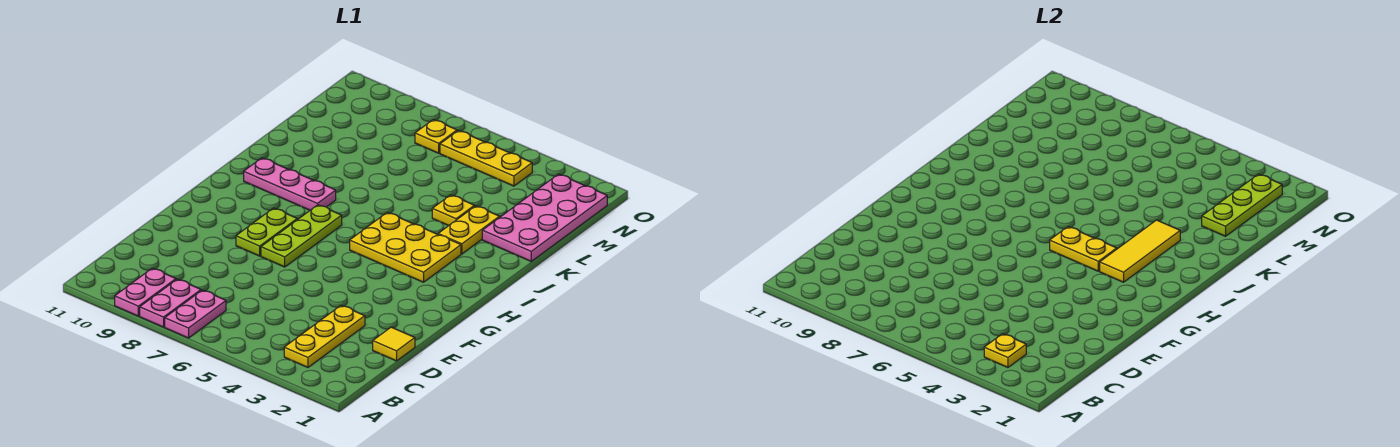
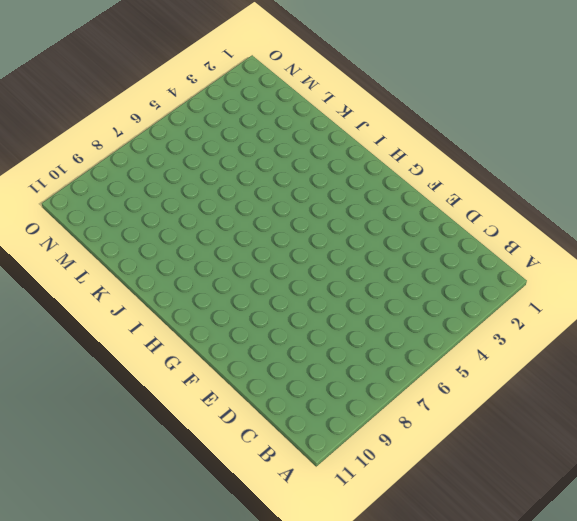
none -> pink 1x2 plate [165,290,226,338]
none -> pink 1x2 plate [140,279,201,327]
none -> pink 1x2 plate [115,268,176,316]

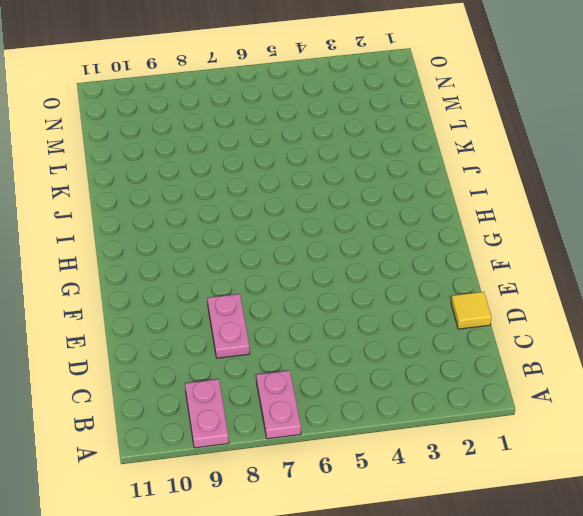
pink 1x2 plate [208,294,250,358] -> pink 1x2 plate moved to [140,279,201,327]
none -> yellow 1x3 plate [284,305,365,367]
none -> lime 1x3 plate [261,205,342,267]
none -> lime 1x2 plate [236,208,297,256]

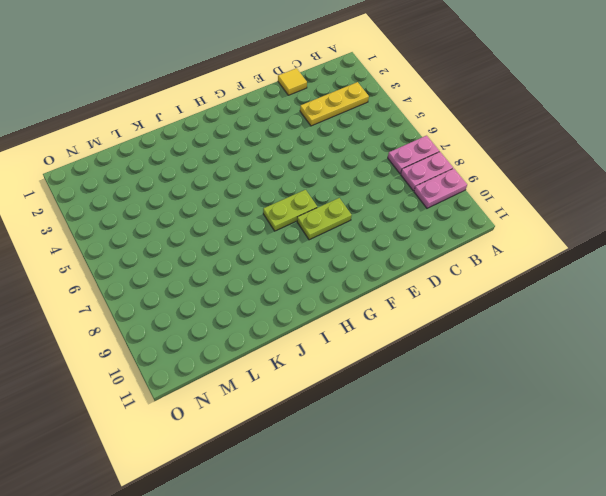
lime 1x2 plate [263,190,317,231] -> lime 1x3 plate [261,205,342,267]
none -> yellow 2x3 plate [350,213,461,282]
none -> pink 1x3 plate [244,158,336,210]
none -> yellow 1x2 plate [438,206,500,254]

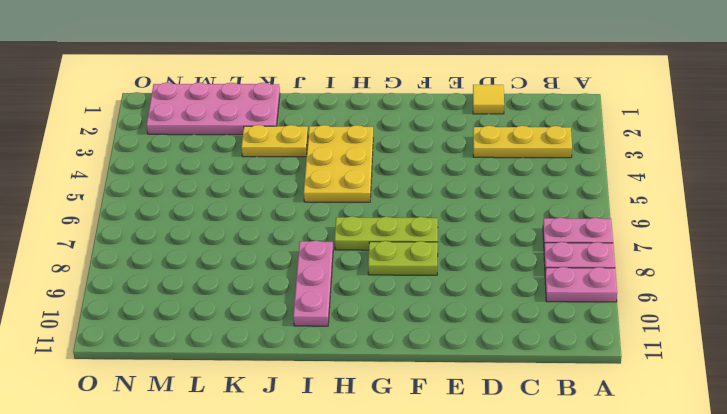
none -> yellow 1x1 plate [432,195,475,226]
none -> yellow 1x3 plate [440,131,532,186]
none -> yellow 1x1 plate [415,120,457,153]

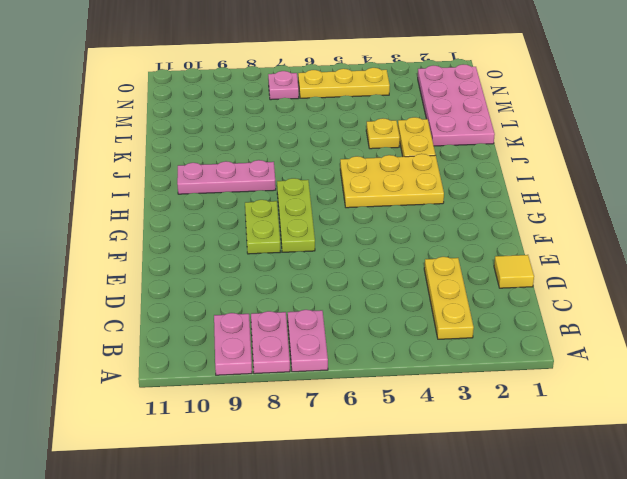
pink 1x1 plate [268,71,299,100] -> yellow 1x1 plate [415,120,457,153]
none -> yellow 1x1 plate [984,334,1026,367]
none -> yellow 1x3 tile [1100,220,1180,282]
none -> yellow 1x2 plate [1050,227,1117,271]

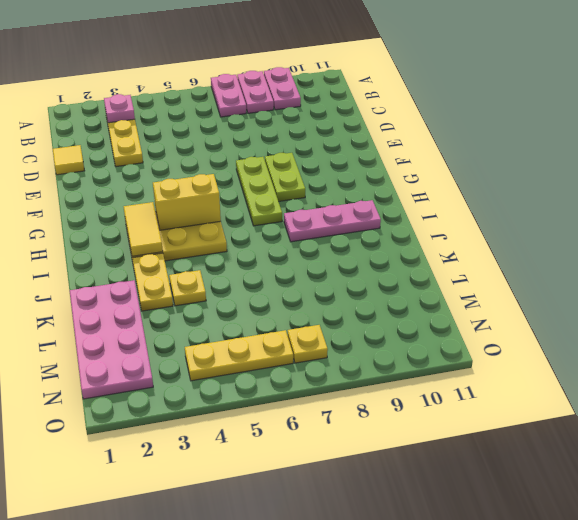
pink 1x1 plate [104,94,135,123] -> yellow 1x1 plate [984,334,1026,367]
yellow 1x2 tile [124,202,163,256] -> yellow 1x3 tile [1100,220,1180,282]
yellow 1x2 brick [153,174,221,230] -> yellow 1x2 plate [1050,227,1117,271]
none -> lime 1x3 plate [1202,174,1282,236]

